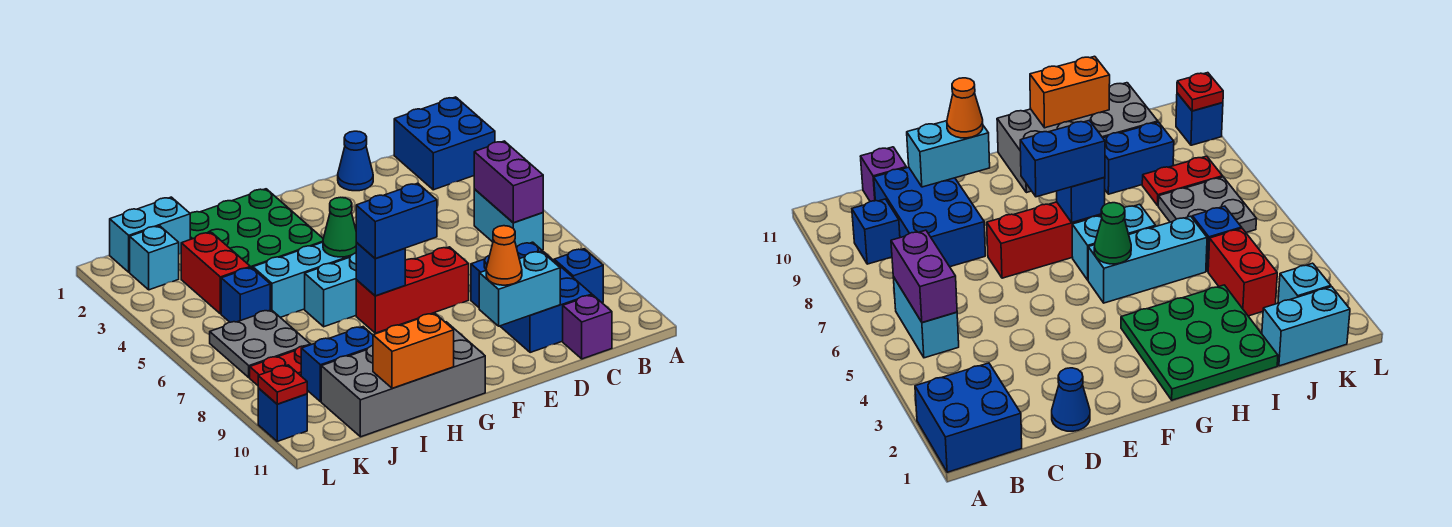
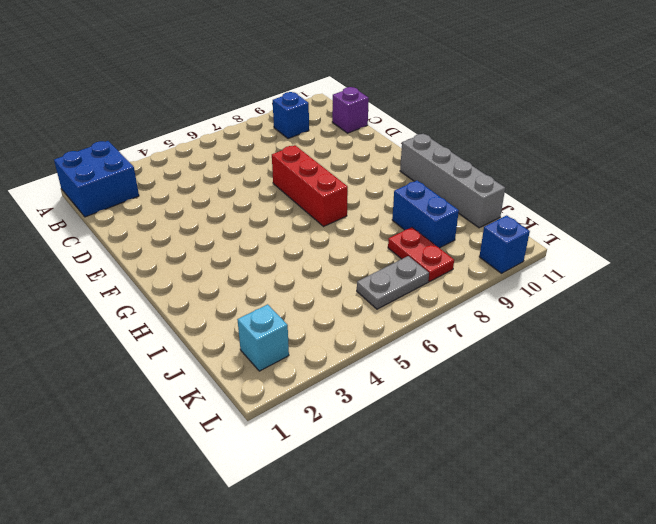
grey 1x4 brick [400,134,505,228] -> grey 2x4 brick [321,322,485,437]
grey 1x2 plate [357,256,429,309] -> grey 2x2 plate [210,310,311,378]
none -> cyan 1x2 brick [474,189,543,250]
none -> blue 2x3 brick [471,242,592,353]
none -> blue 1x1 cone [338,131,373,191]

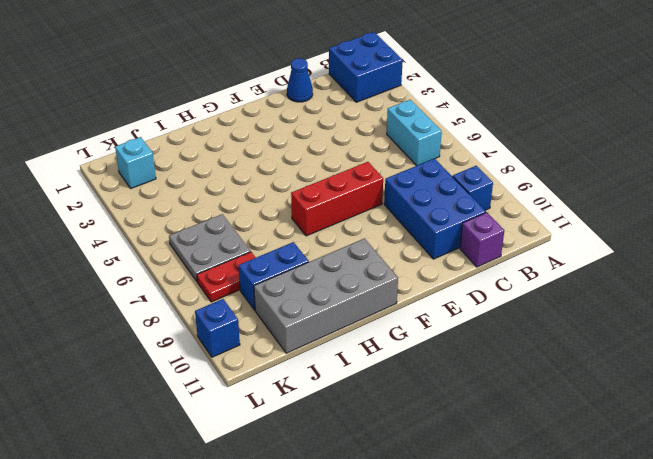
none -> green 3x3 plate [190,189,323,268]
none -> cyan 1x3 brick [253,242,351,317]
none -> cyan 1x2 brick [305,253,356,327]

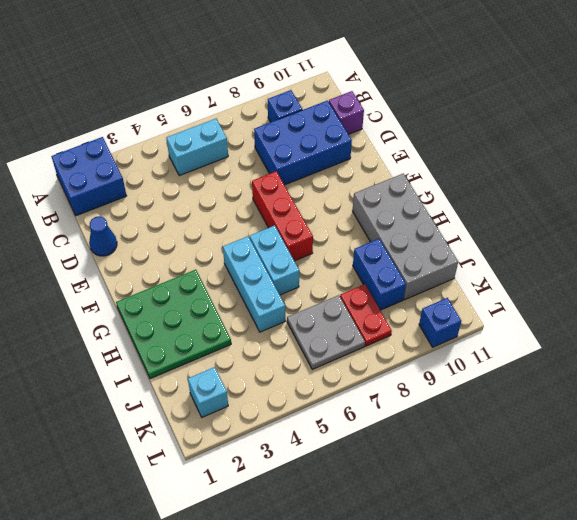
none -> cyan 1x2 brick [110,197,190,272]
none -> red 1x2 brick [181,232,250,314]
none -> blue 1x1 brick [221,267,270,322]

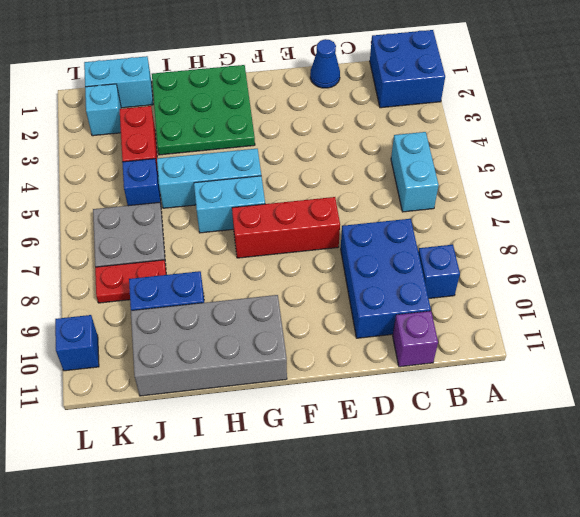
none -> purple 1x2 brick [474,141,543,223]
none -> cyan 1x2 brick [479,251,560,326]
none -> green 1x1 cone [323,197,356,257]

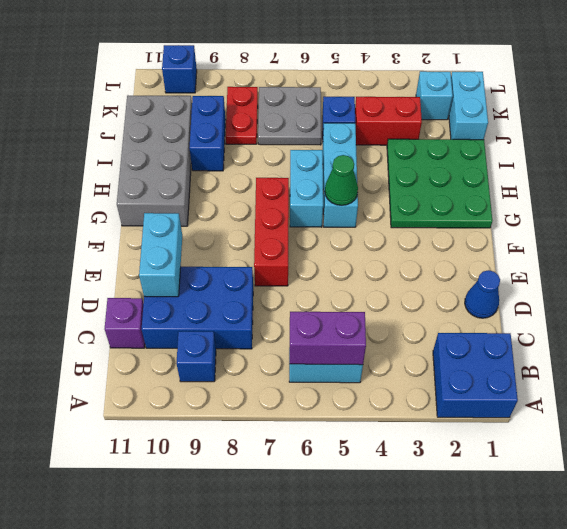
none -> blue 1x1 brick [356,242,405,296]
none -> orange 1x2 brick [373,313,454,388]
none -> red 1x1 plate [258,365,307,404]

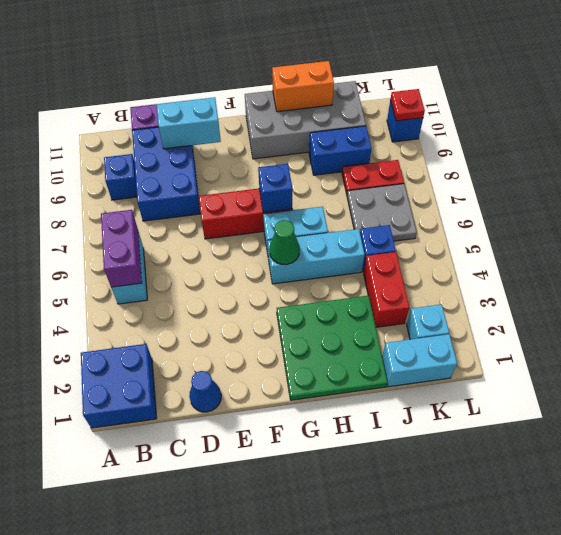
none -> orange 1x1 cone [486,226,522,285]
none -> blue 1x2 brick [356,183,437,258]

